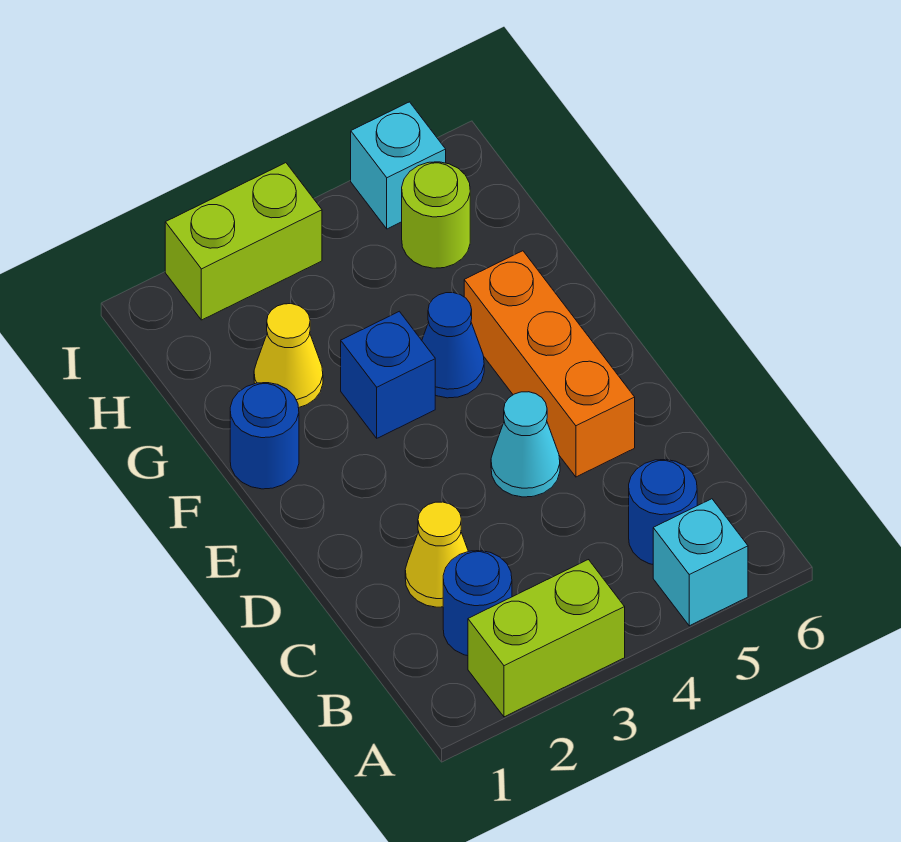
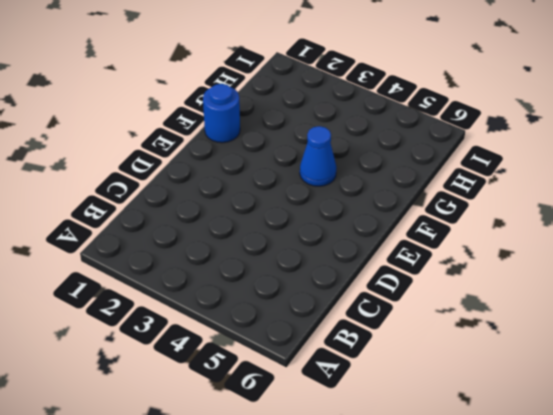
none -> lime 1x2 brick [468,560,625,717]
none -> cyan 1x1 brick [653,499,748,626]
none -> blue 1x1 round brick [443,551,512,656]

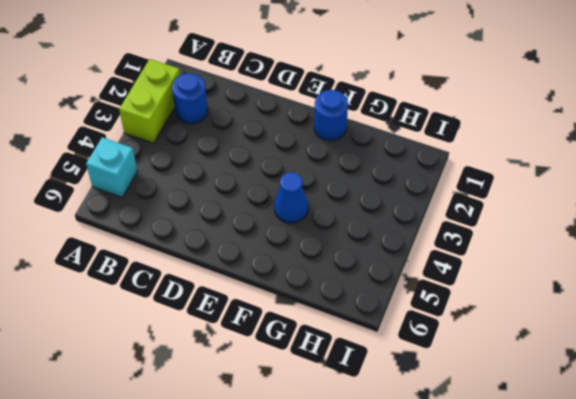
none -> blue 1x1 round brick [629,459,697,564]
none -> yellow 1x1 cone [405,502,468,607]
none -> cyan 1x1 cone [491,392,560,497]

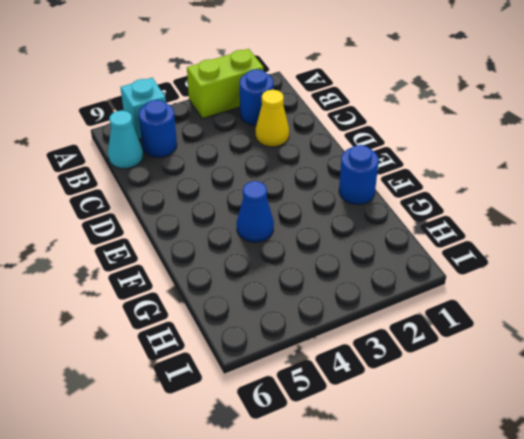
cyan 1x1 cone [108,110,143,168] -> cyan 1x1 cone moved to [491,392,560,497]
none -> orange 1x3 brick [464,251,635,477]
none -> blue 1x1 brick [341,311,435,438]
none -> yellow 1x1 cone [254,304,323,408]

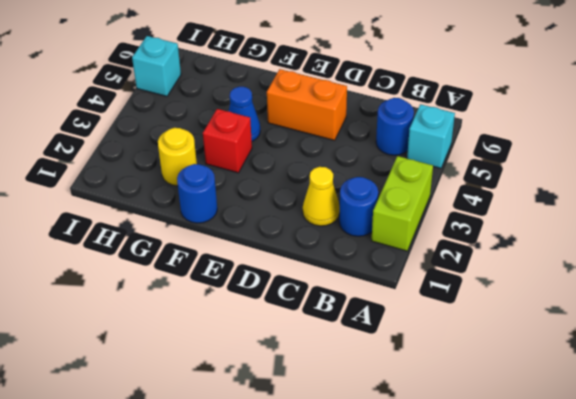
orange 1x2 brick [267,69,347,140] -> orange 1x3 brick [464,251,635,477]
red 1x1 brick [203,109,252,173] -> blue 1x1 brick [341,311,435,438]
yellow 1x1 round brick [158,128,197,186] -> yellow 1x1 cone [254,304,323,408]
none -> cyan 1x1 cone [491,392,560,497]
none -> lime 1x1 round brick [402,162,470,268]
none -> lime 1x2 brick [165,163,322,320]

